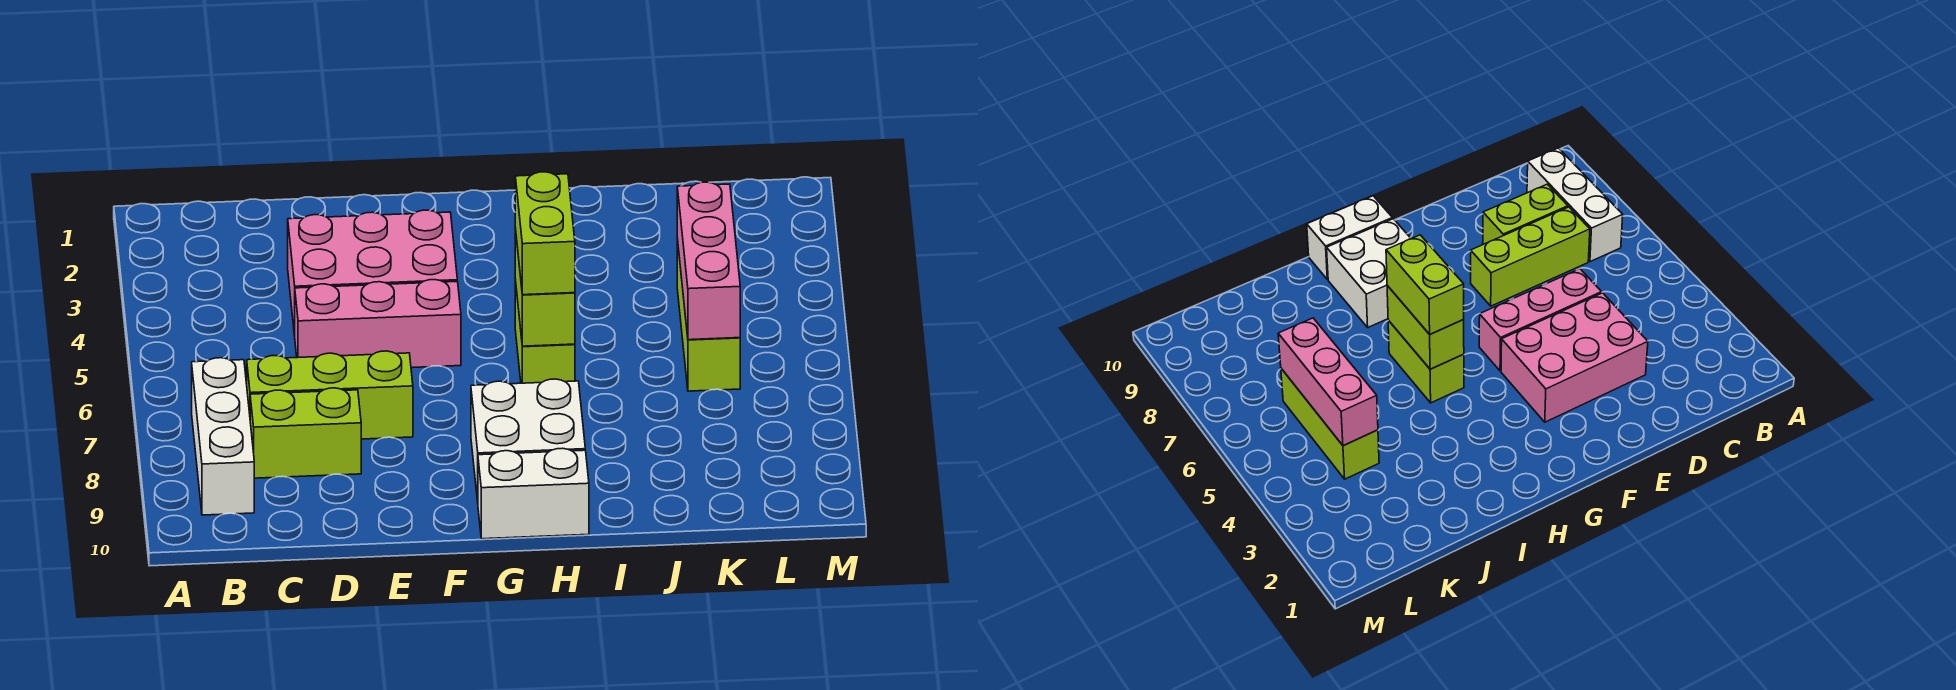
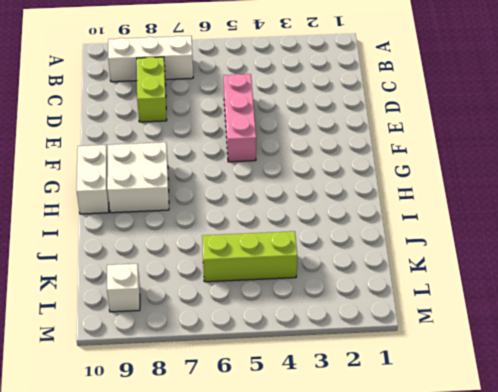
white 1x1 brick [107,264,140,312] -> none
none -> lime 1x3 brick [247,351,413,439]
none -> pink 2x3 brick [288,210,457,336]
none -> lime 1x2 brick [515,280,575,383]

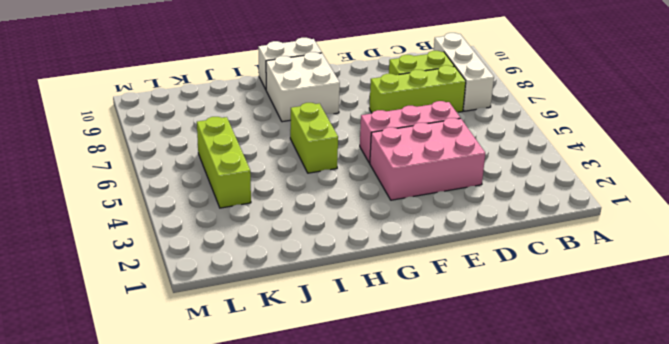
none -> lime 1x2 brick [515,228,575,346]
none -> pink 1x3 brick [677,182,740,340]
none -> lime 1x2 brick [515,172,575,295]

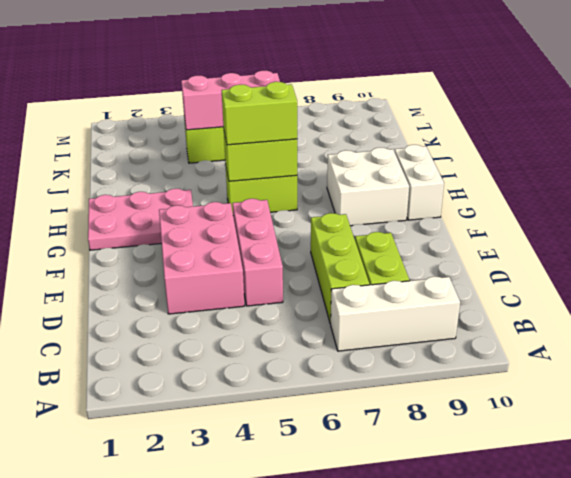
pink 2x3 plate [88,189,193,250] -> none

